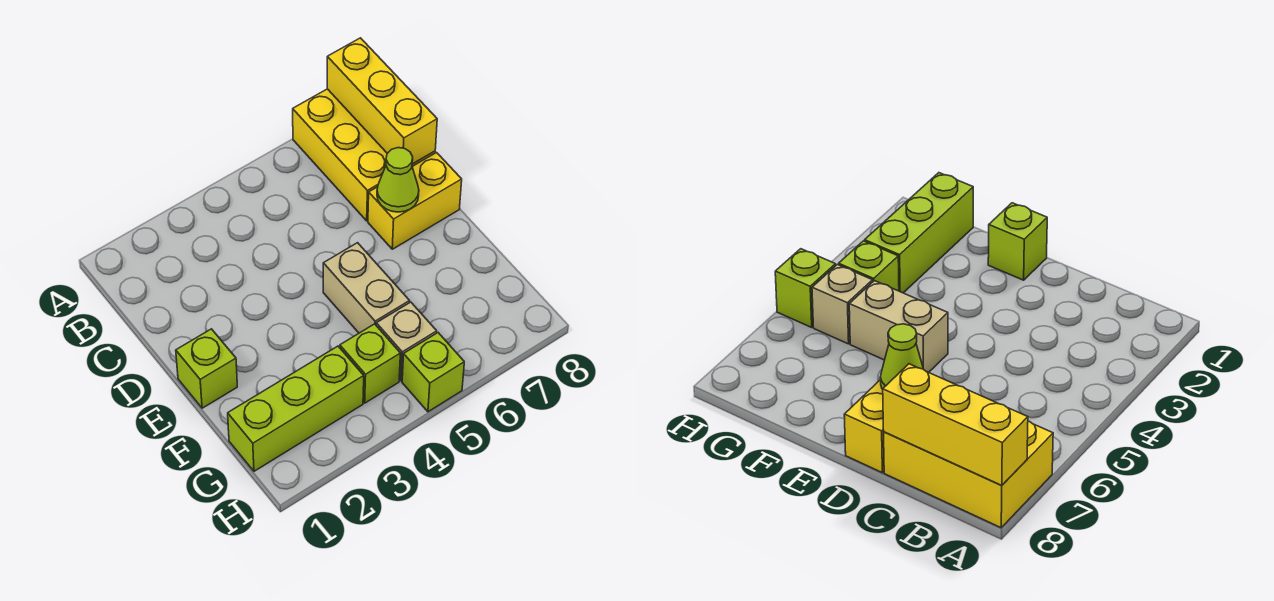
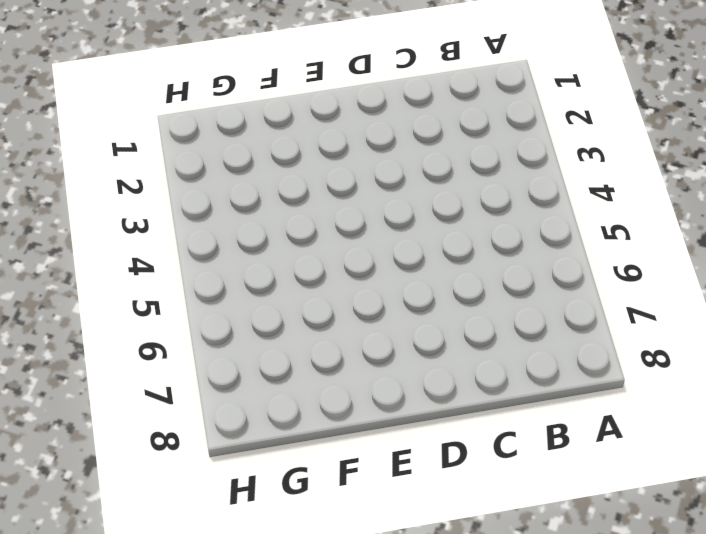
none -> yellow 2x3 brick [293,89,435,221]
none -> yellow 1x2 brick [368,153,462,249]

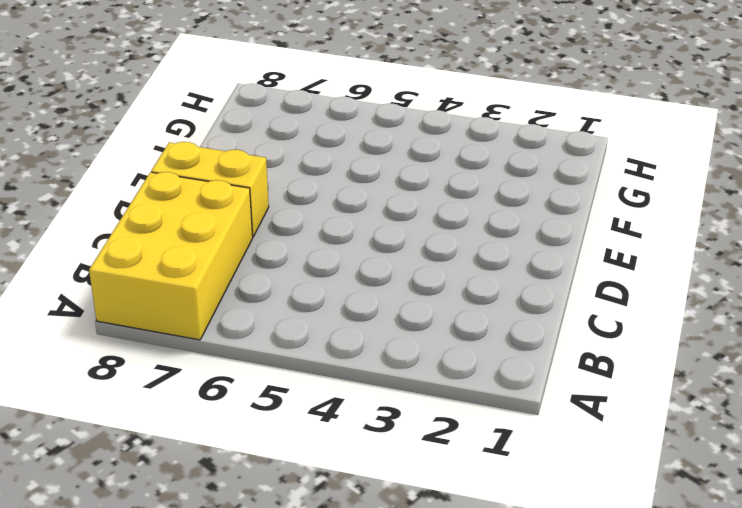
none -> lime 1x1 brick [176,329,237,408]
none -> tan 1x2 brick [323,243,410,333]

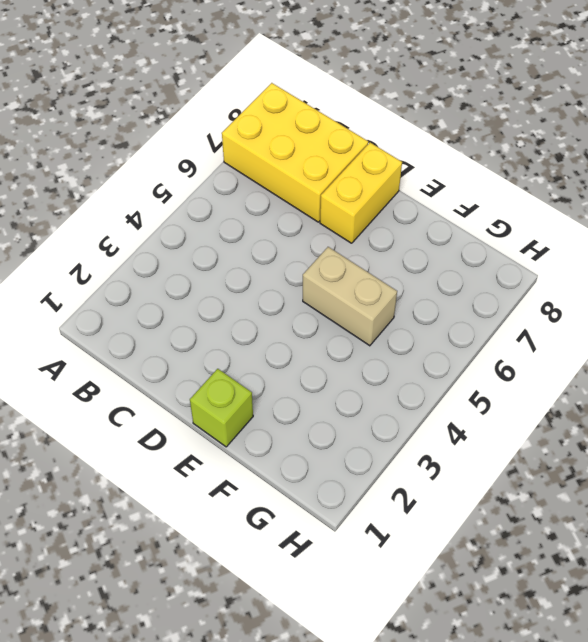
none -> lime 1x3 brick [228,346,364,471]
none -> lime 1x1 brick [340,324,400,403]

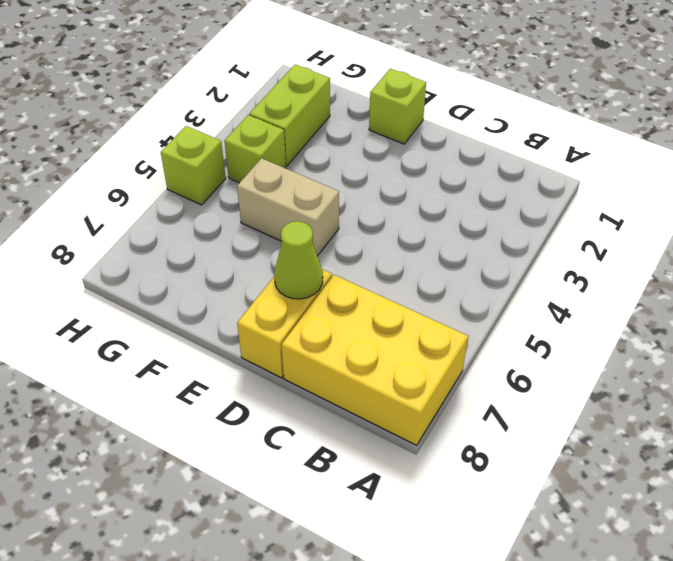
lime 1x2 brick [249,65,330,166] -> lime 1x3 brick [228,346,364,471]
none -> tan 1x1 brick [376,302,437,381]
none -> yellow 1x3 brick [327,38,437,164]

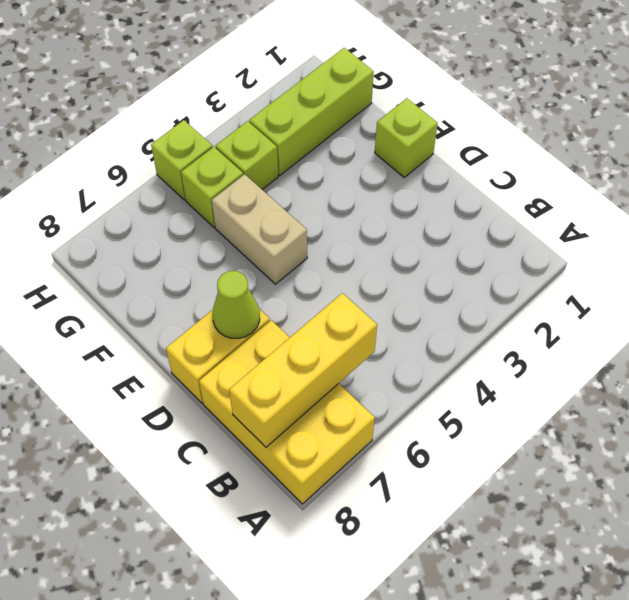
yellow 1x3 brick [229,293,377,447] -> yellow 1x3 brick turned to [327,38,437,164]
lime 1x1 brick [181,147,243,227] -> tan 1x1 brick [376,302,437,381]

